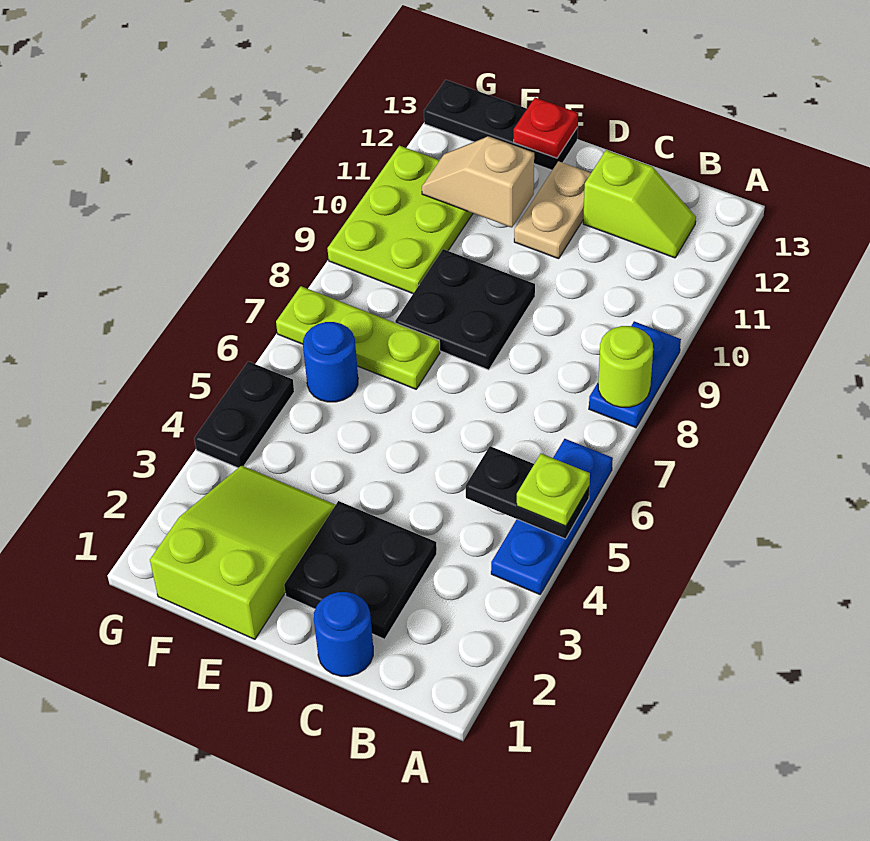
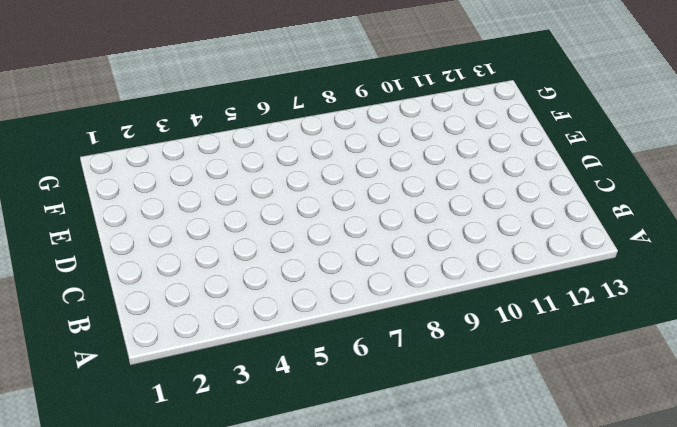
none -> blue 1x3 plate [491,439,613,594]
none -> blue 1x2 plate [589,321,681,428]
none -> lime 1x2 slope [583,150,696,258]

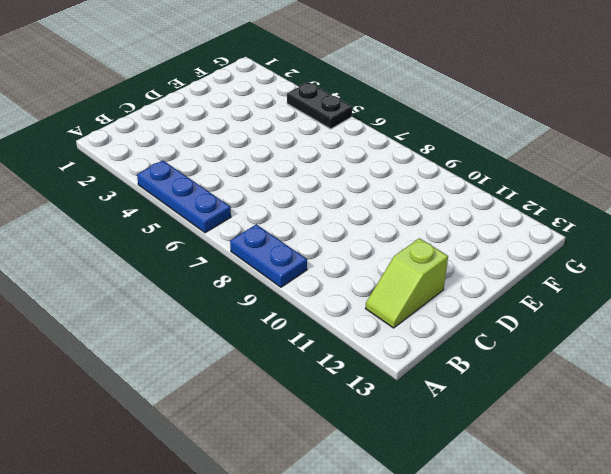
none -> blue 1x1 round brick [314,592,373,676]
none -> black 2x2 plate [284,501,437,639]
none -> black 2x2 plate [395,249,535,370]

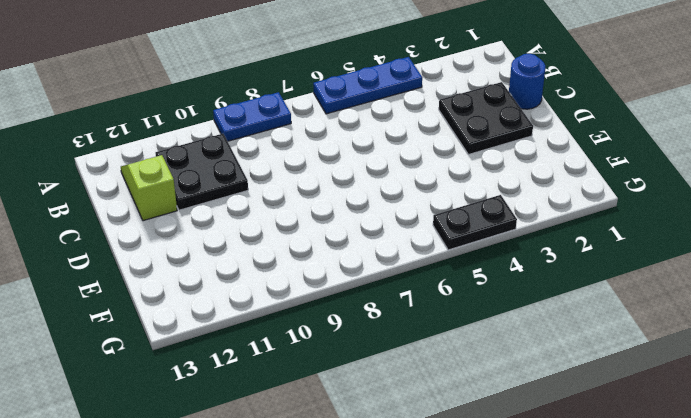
black 2x2 plate [155,134,248,210] -> black 2x2 plate moved to [395,249,535,370]
none -> tan 1x2 plate [514,161,591,259]
none -> lime 2x3 slope [150,466,335,639]
none -> lime 1x3 plate [276,286,440,389]

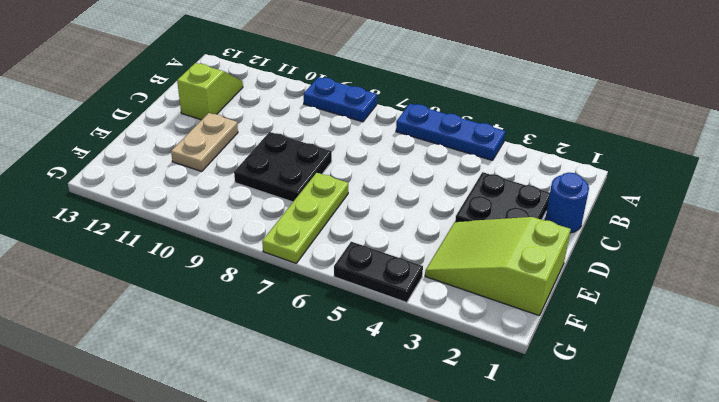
tan 1x2 plate [171,113,238,172] -> tan 1x2 plate turned to [514,161,591,259]
none -> black 1x3 plate [424,80,578,170]
none -> blue 1x1 round brick [303,322,358,402]
none -> lime 2x3 plate [327,146,473,293]

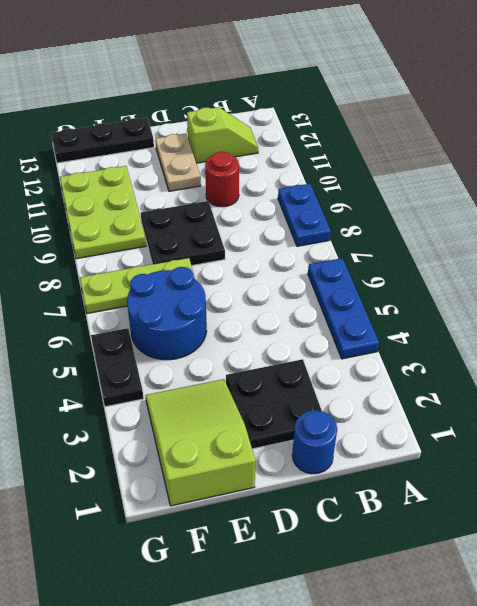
red 1x1 round brick [205,152,239,207] -> none
blue 2x2 round brick [127,267,207,360] -> blue 1x1 round brick [303,322,358,402]
none -> black 1x2 plate [466,446,589,539]
none -> lime 1x1 round brick [598,326,653,407]
none -> tan 1x2 slope [422,136,534,228]

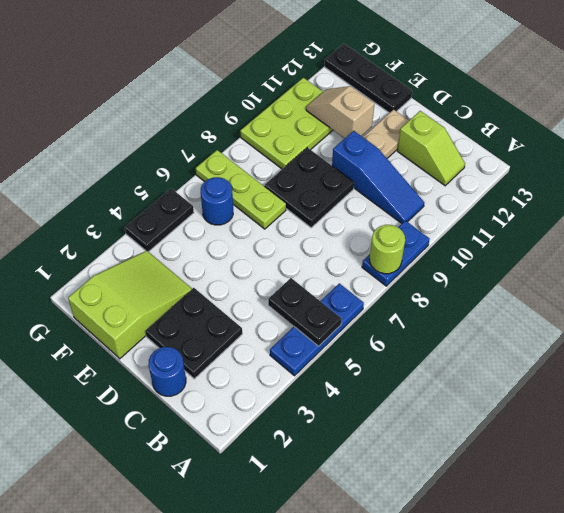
blue 1x3 slope [332,131,424,224] -> none
none -> red 1x1 plate [514,98,578,158]
none -> lime 1x1 plate [517,454,590,526]

